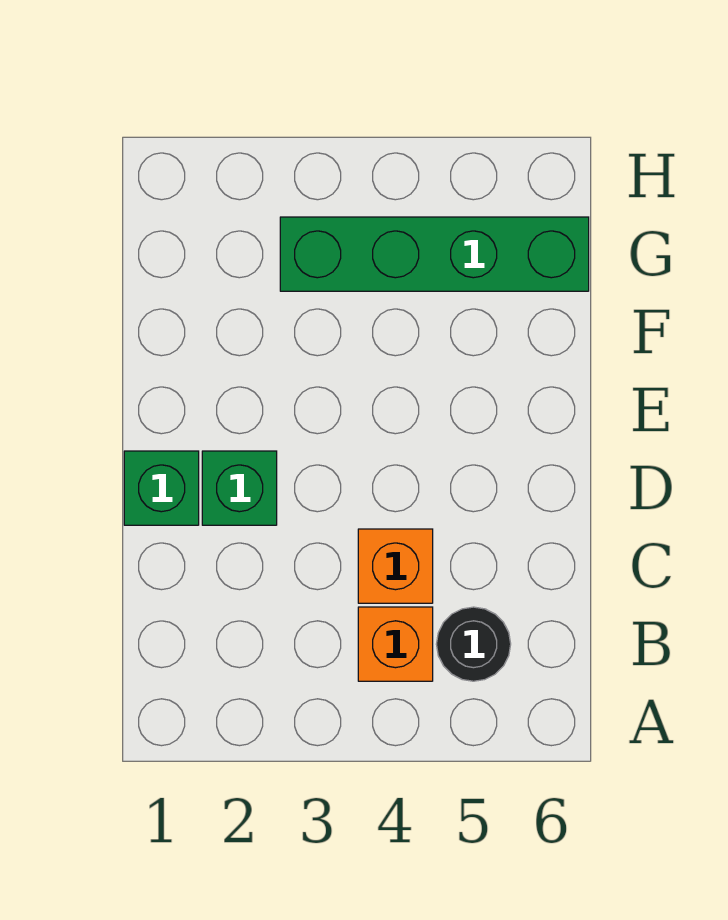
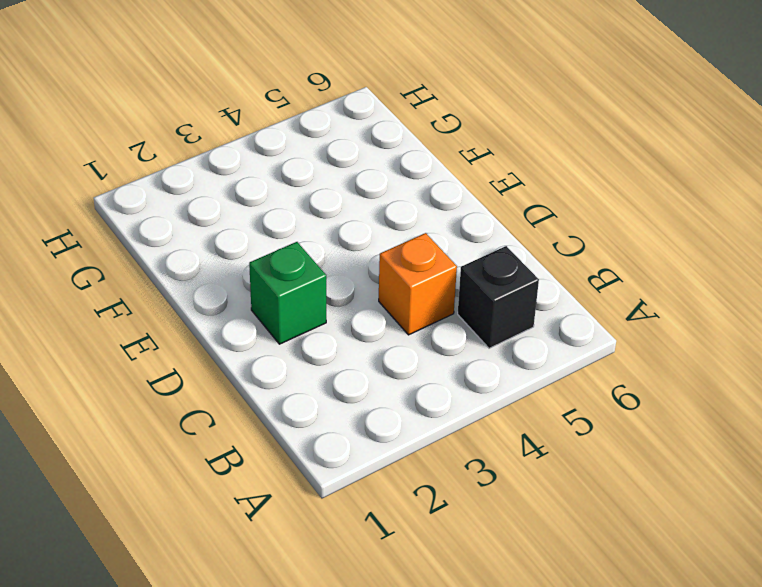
black 1x1 brick [458,246,539,348] -> black 1x1 round brick [436,607,511,681]
none -> orange 1x1 brick [358,607,433,681]
none -> green 1x1 brick [124,451,199,525]

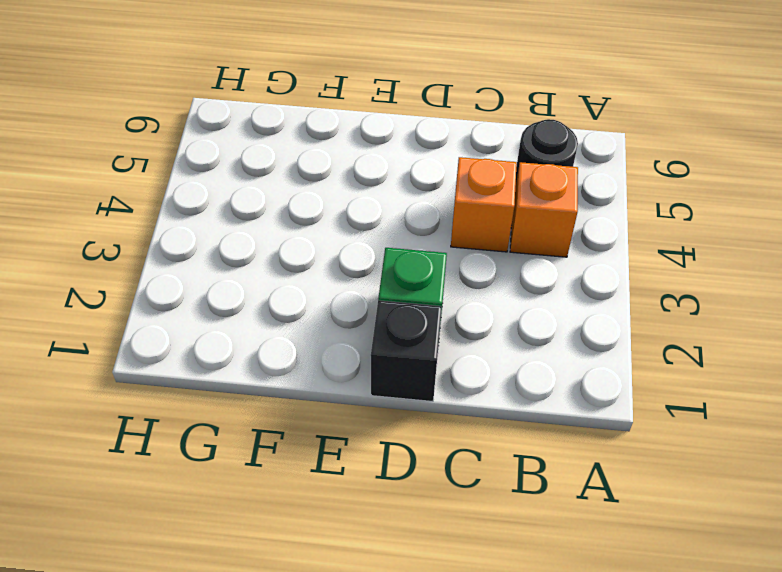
black 1x1 brick [371,300,442,402] -> green 1x1 brick [124,451,199,525]
none -> green 1x4 brick [280,217,589,291]

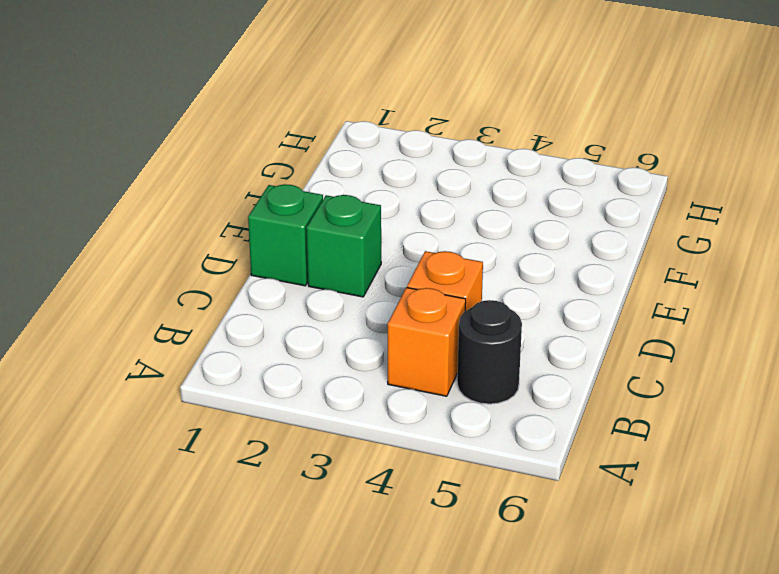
none -> green 1x4 brick [280,217,589,291]

